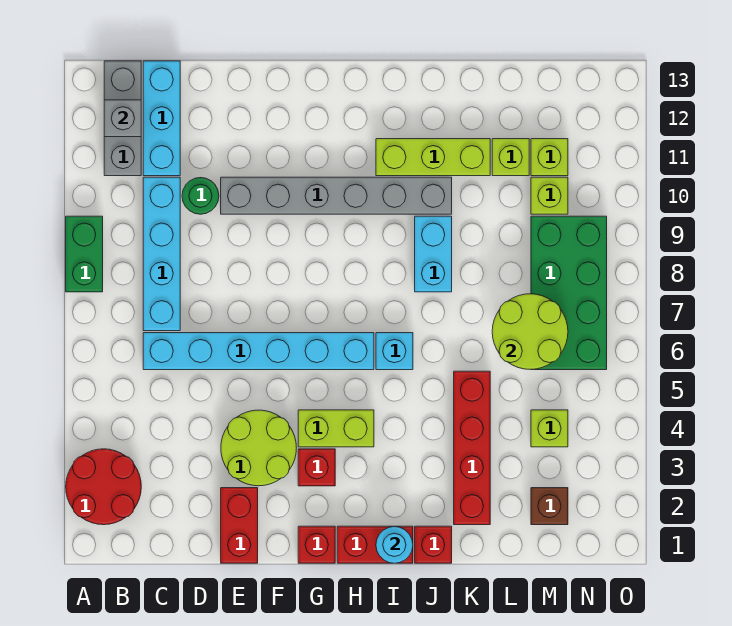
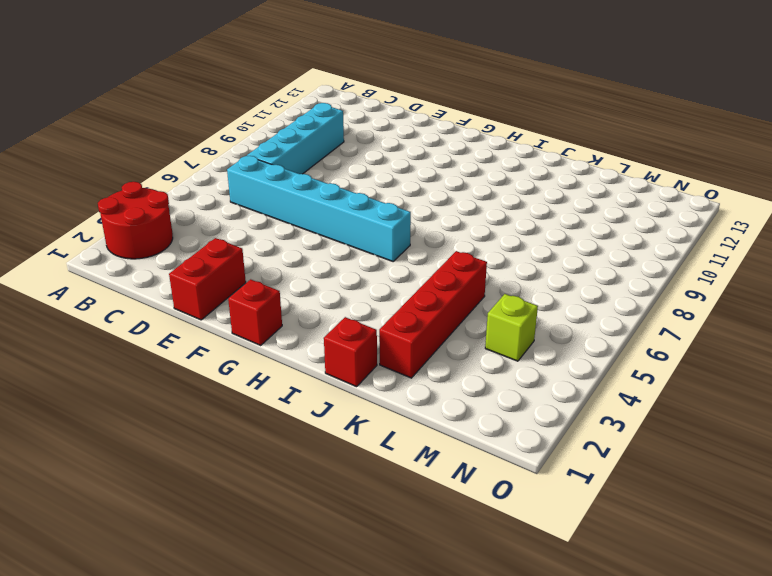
none -> green 1x2 brick [66,216,103,292]
none -> grey 1x3 brick [104,61,141,176]
none -> cyan 1x3 brick [143,61,180,176]

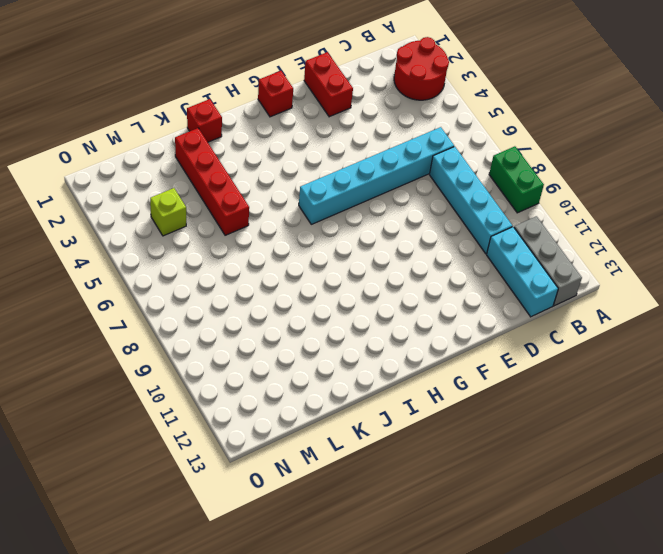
none -> green 1x1 round brick [182,178,219,214]
none -> lime 2x2 round brick [221,410,296,486]
none -> grey 1x6 brick [221,177,452,214]

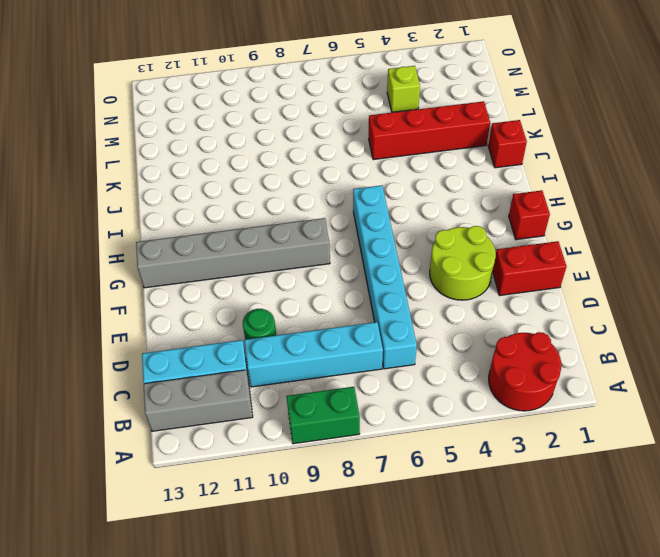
grey 1x6 brick [136,218,330,288] -> grey 1x6 brick turned to [221,177,452,214]
none -> red 1x1 brick [298,449,335,486]
none -> lime 1x2 brick [298,410,374,447]
none -> red 1x2 brick [337,526,413,563]

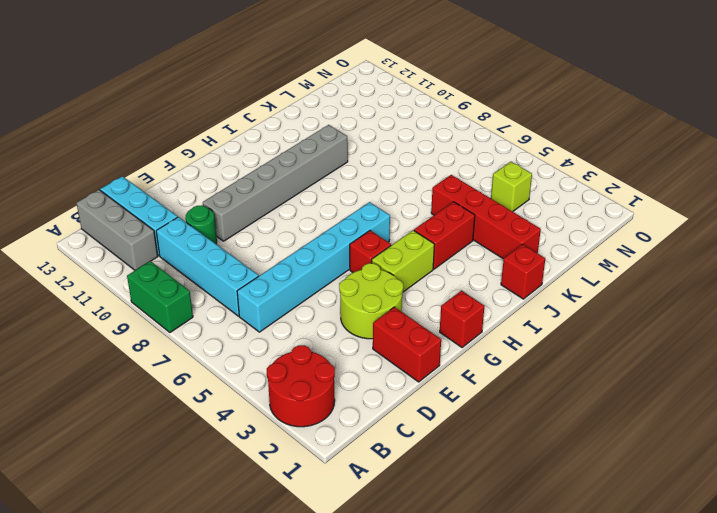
red 1x1 brick [350,230,391,272] -> red 1x1 brick moved to [298,449,335,486]
red 1x2 brick [414,202,475,269] -> red 1x2 brick moved to [337,526,413,563]
none -> cyan 1x1 brick [376,333,413,370]
none -> lime 1x3 brick [376,139,490,176]
none -> cyan 1x2 brick [415,216,452,292]

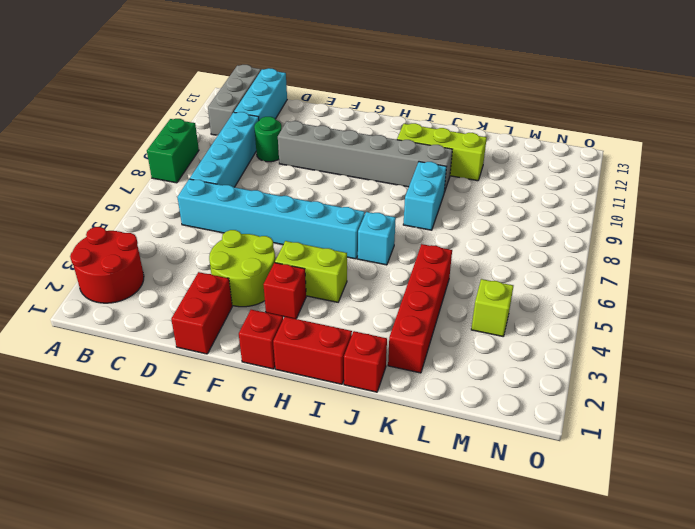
none -> lime 1x1 brick [492,139,529,176]
none -> brown 1x1 brick [531,488,568,525]
none -> green 2x4 brick [531,216,607,370]

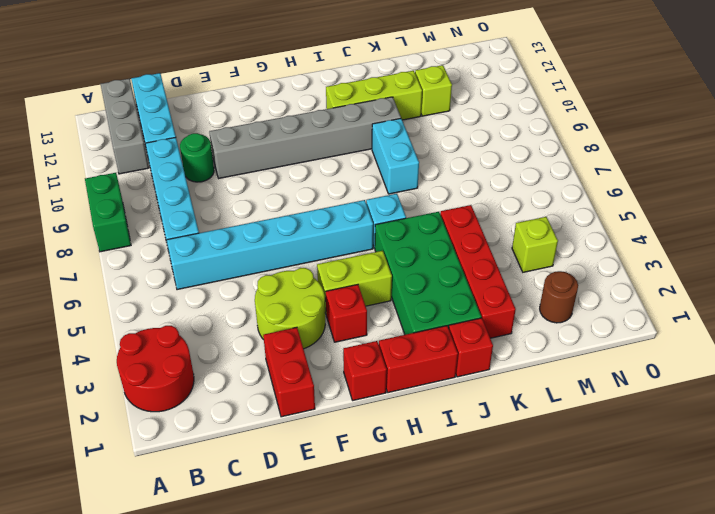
green 2x4 brick [375,212,481,335] -> green 2x4 brick moved to [531,216,607,370]
brown 1x1 round brick [540,271,578,323] -> brown 1x1 brick [531,488,568,525]
none -> lime 1x1 brick [531,177,568,214]
none -> lime 1x1 brick [531,139,568,176]
none -> grey 1x1 brick [104,100,141,137]

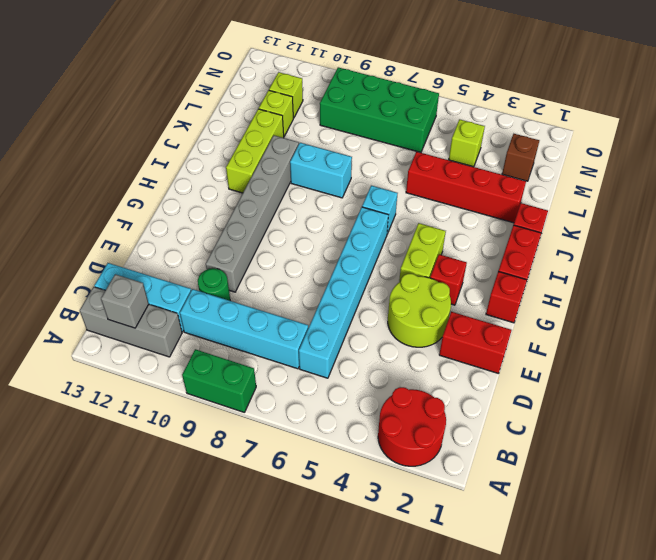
none -> lime 1x1 brick [531,177,568,214]
none -> cyan 1x1 round brick [376,527,413,563]
none -> lime 2x2 round brick [492,294,568,369]

